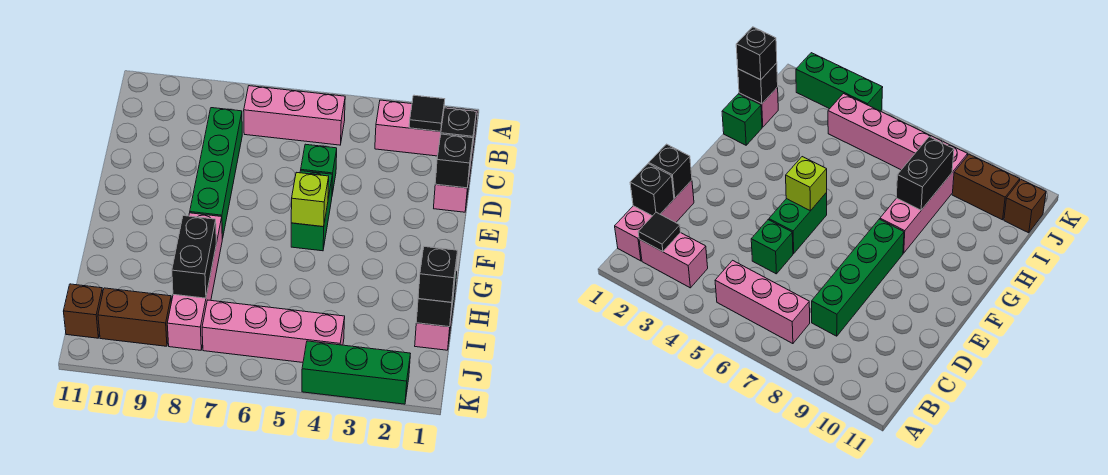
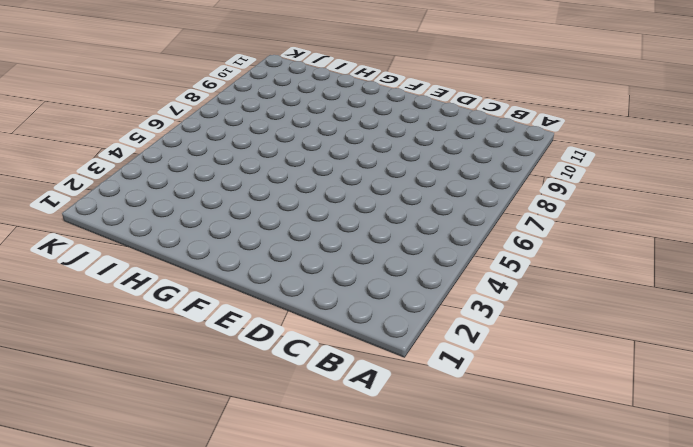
none -> pink 1x3 brick [434,107,477,212]
none -> pink 1x2 brick [375,100,442,156]
none -> pink 1x3 brick [244,86,345,145]

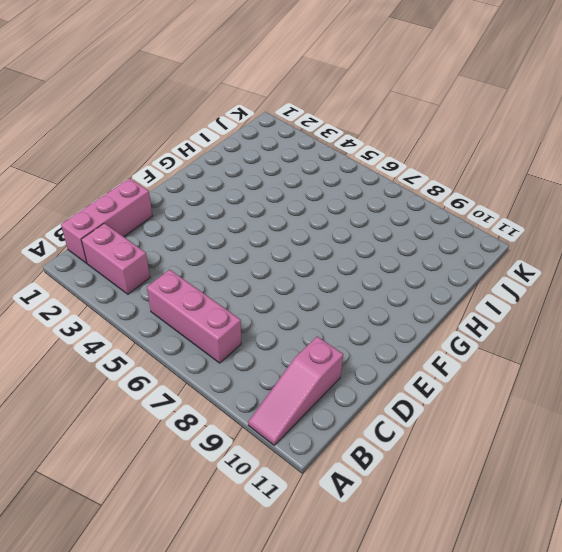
pink 1x3 slope [248,336,343,445] -> none
none -> green 1x4 brick [190,108,242,239]
none -> green 1x1 brick [301,144,337,194]
none -> green 1x2 brick [291,171,332,251]

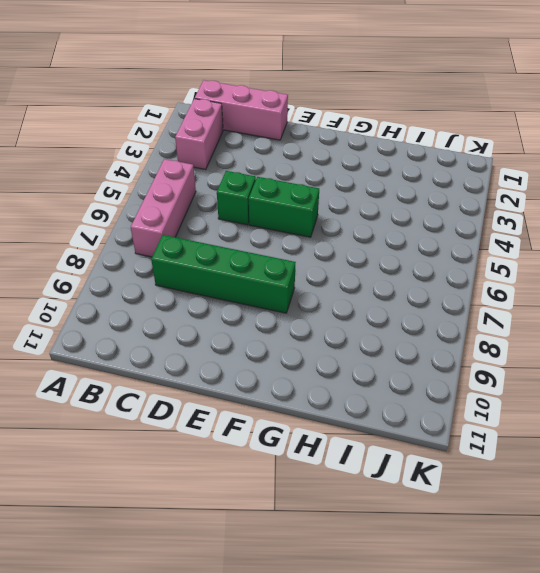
none -> pink 1x4 brick [167,213,222,350]
none -> green 1x1 brick [722,94,762,145]
none -> pink 1x1 brick [415,306,453,350]

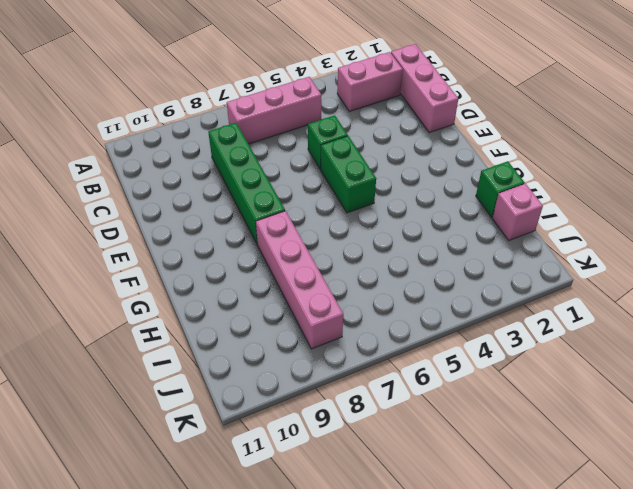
none -> pink 1x4 brick [202,300,345,362]
none -> brown 1x2 brick [98,288,172,346]
none -> brown 1x1 brick [63,284,103,338]

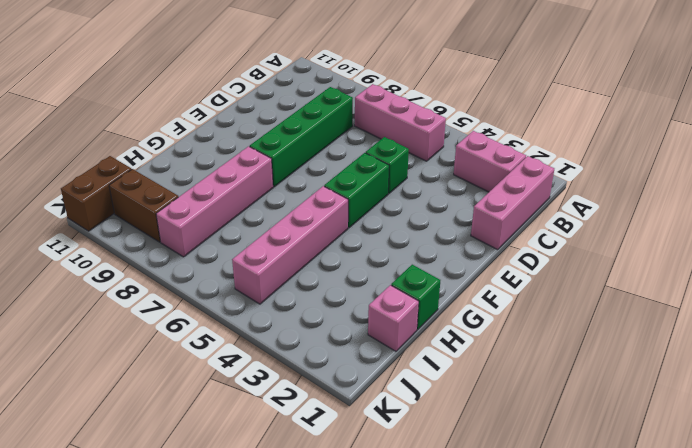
pink 1x4 brick [232,186,348,304] -> pink 1x4 brick turned to [202,300,345,362]
brown 1x2 brick [61,156,132,231] -> brown 1x1 brick [63,284,103,338]
none -> green 1x3 brick [302,341,410,404]
none -> black 1x1 tile [409,95,445,131]
none -> black 1x1 brick [441,108,476,156]

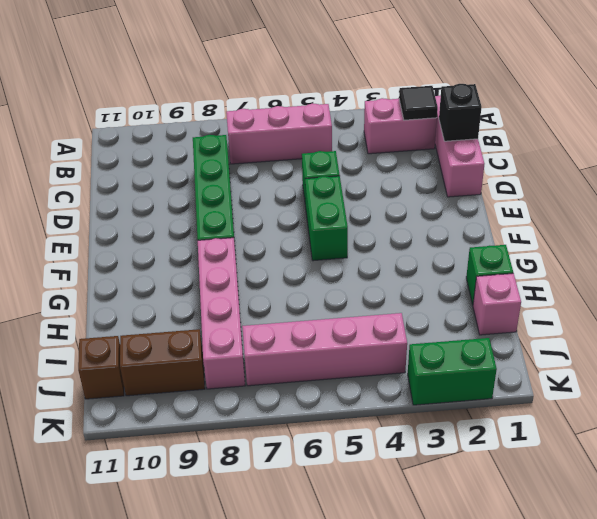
green 1x2 brick [408,338,497,405] -> green 1x3 brick [302,341,410,404]
none -> black 1x1 brick [435,134,473,188]
none -> lime 1x1 brick [291,172,329,227]
none -> black 1x2 brick [172,216,216,298]

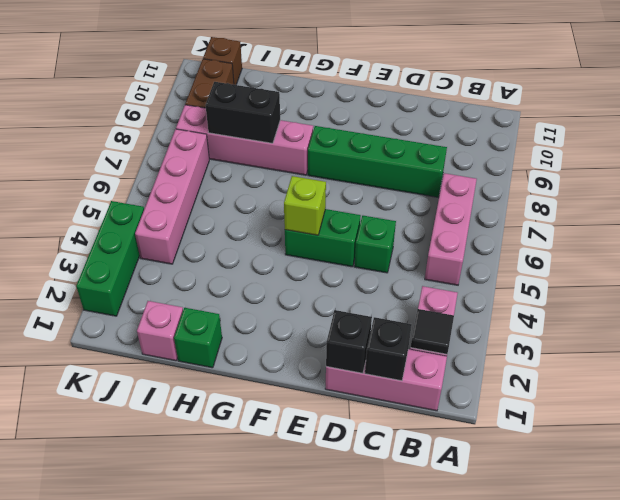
none -> black 1x1 brick [416,283,455,327]
none -> black 1x1 brick [418,247,457,302]

